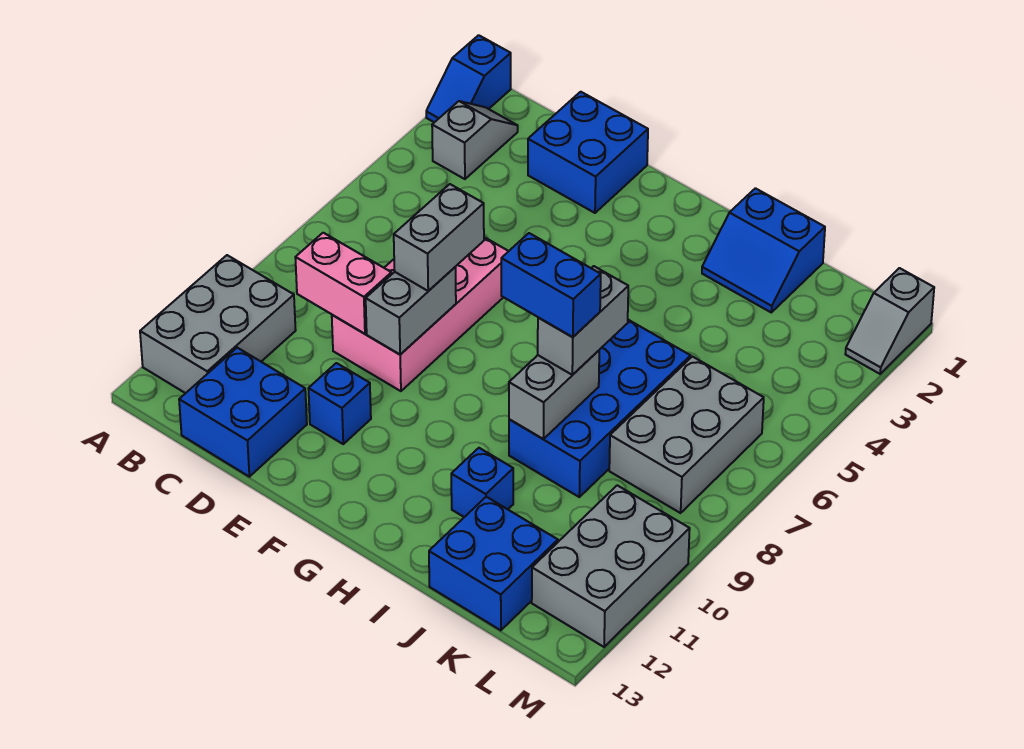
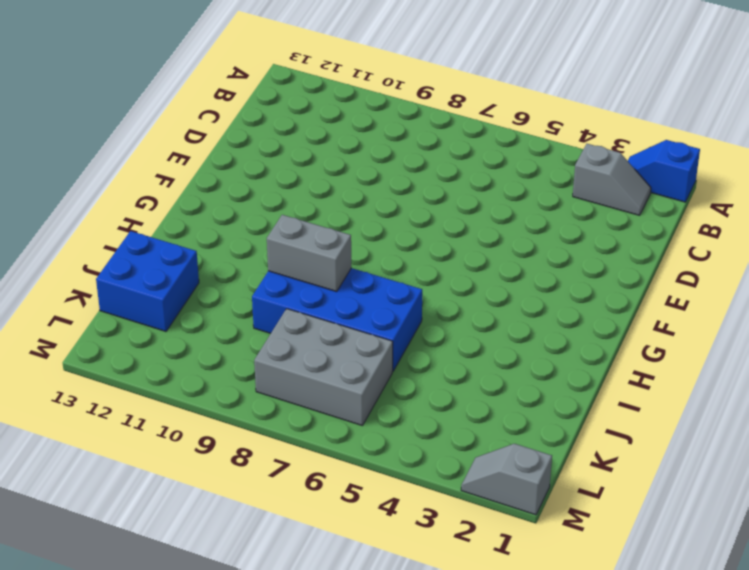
none -> grey 2x3 brick [140,255,296,393]
none -> blue 2x2 brick [179,348,307,477]
none -> blue 2x2 brick [528,92,648,213]

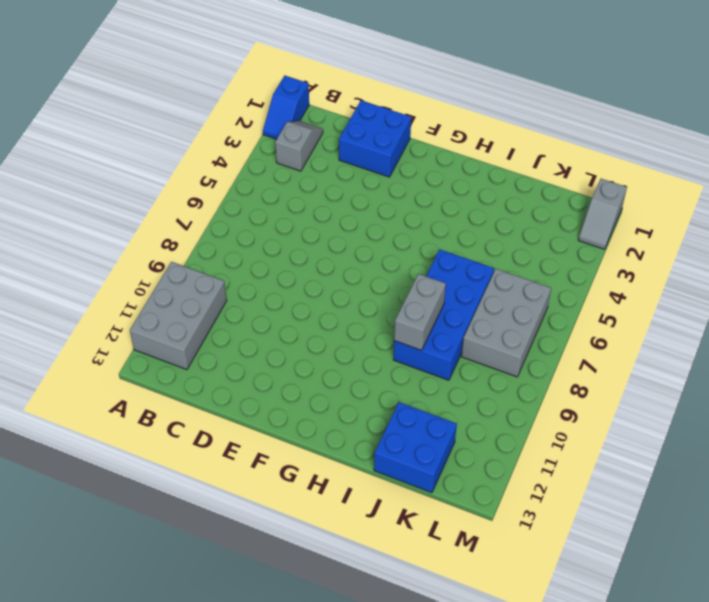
none -> blue 2x2 brick [179,348,307,477]
none -> pink 2x4 brick [332,237,508,391]
none -> blue 1x1 brick [308,363,371,444]

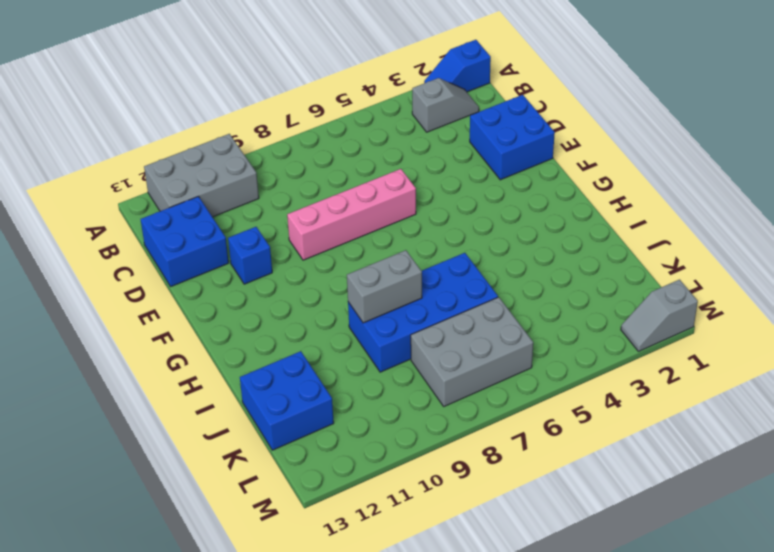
pink 1x4 brick [287,169,416,260] -> pink 2x4 brick [332,237,508,391]
none -> blue 2x2 slope [702,188,825,312]
none -> blue 1x1 brick [451,448,513,517]
none -> grey 2x3 brick [532,485,690,647]

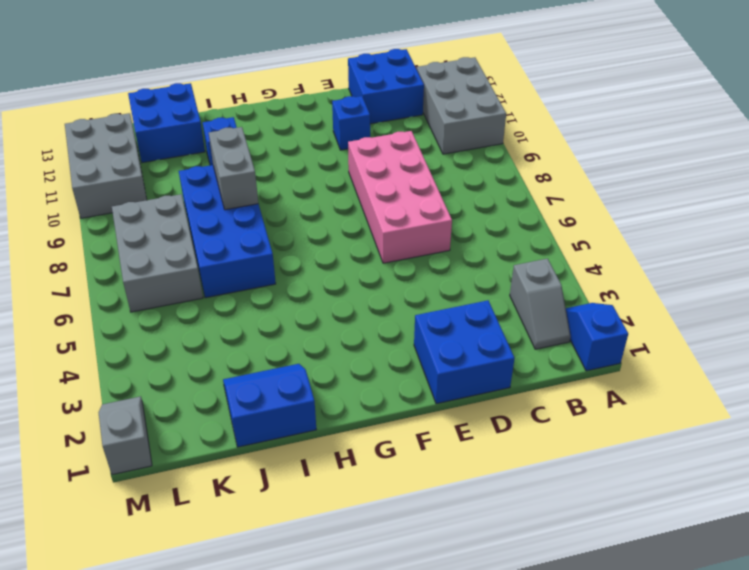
none -> pink 1x2 brick [295,233,392,334]
none -> grey 1x2 brick [366,267,456,354]
none -> grey 1x2 brick [394,184,484,291]

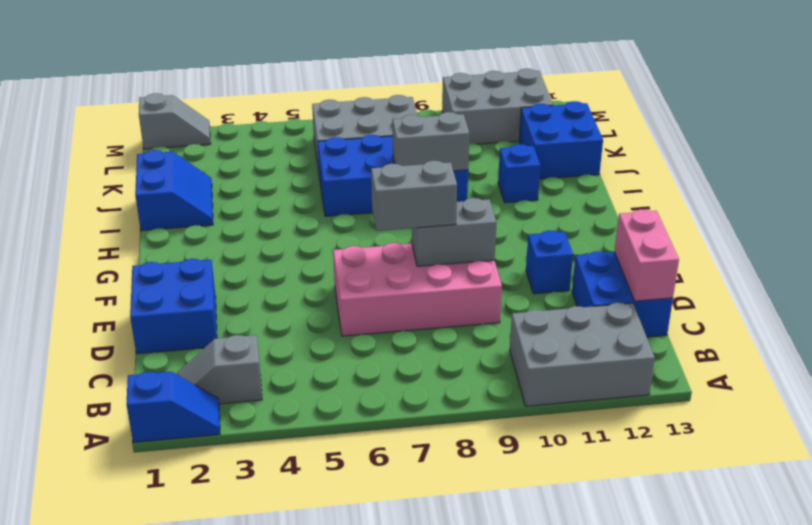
pink 1x2 brick [614,209,679,301] -> pink 1x2 brick moved to [295,233,392,334]
none -> grey 1x2 brick [538,266,628,375]
none -> blue 1x2 brick [501,233,601,337]

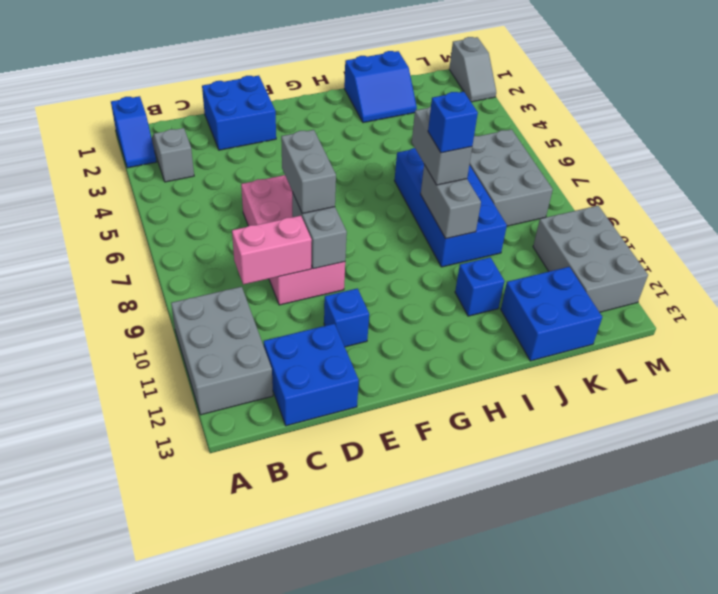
blue 1x1 brick [428,92,478,153] -> blue 1x2 brick [501,233,601,337]

